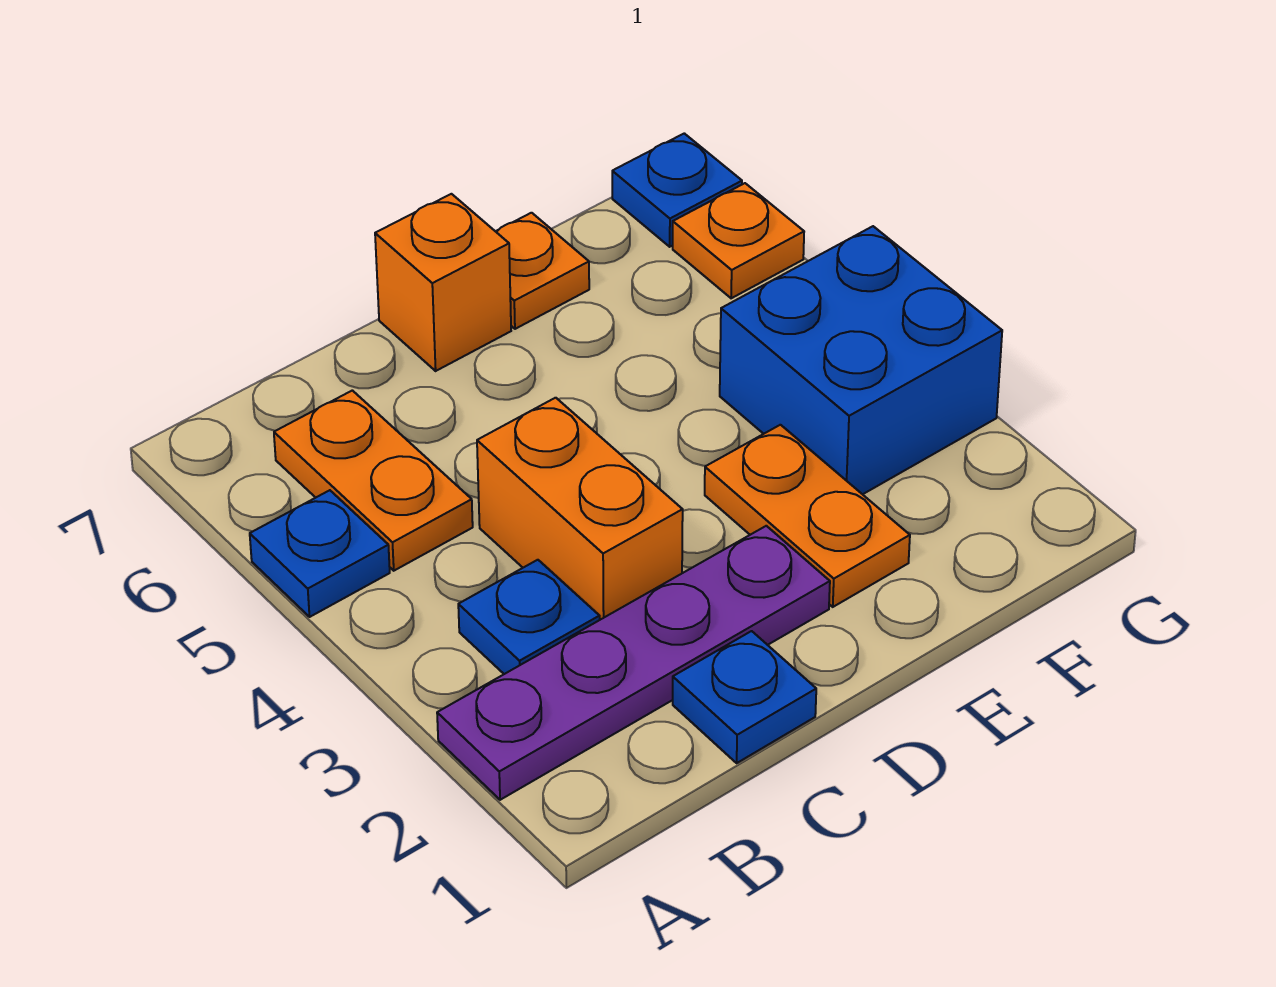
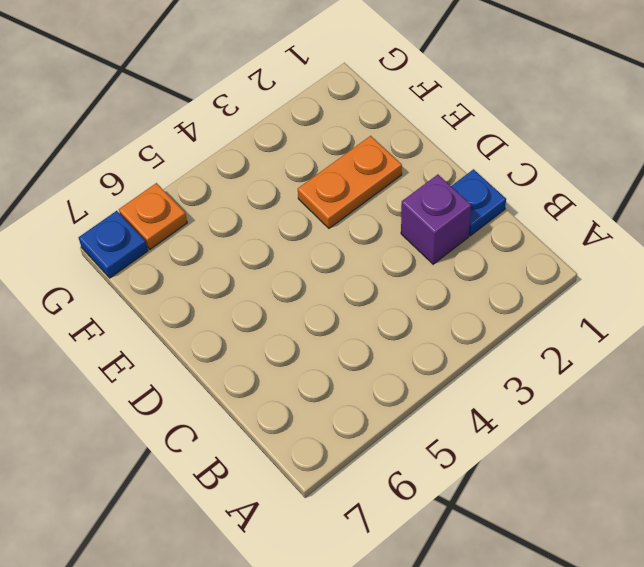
purple 1x1 brick [401,175,471,264] -> purple 1x4 plate [437,526,830,800]
none -> blue 1x1 plate [250,490,390,617]
none -> blue 1x1 plate [458,560,600,674]
none -> orange 1x2 plate [274,390,473,571]

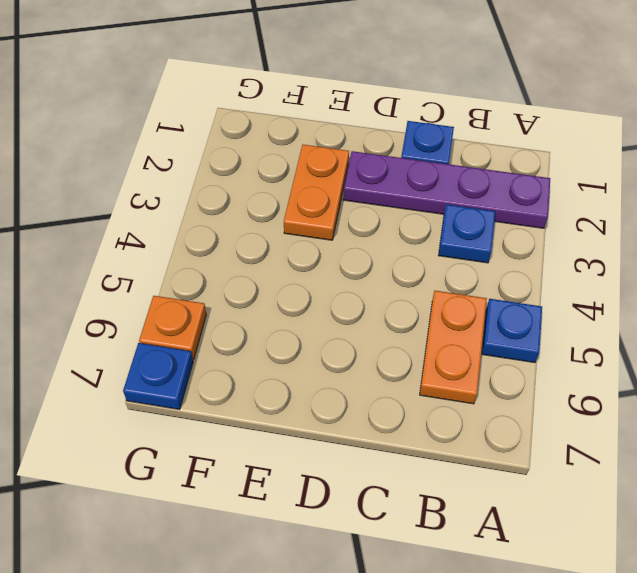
none -> orange 1x2 brick [477,398,683,620]
none -> orange 1x1 brick [375,194,511,371]
none -> orange 1x1 plate [496,213,589,329]

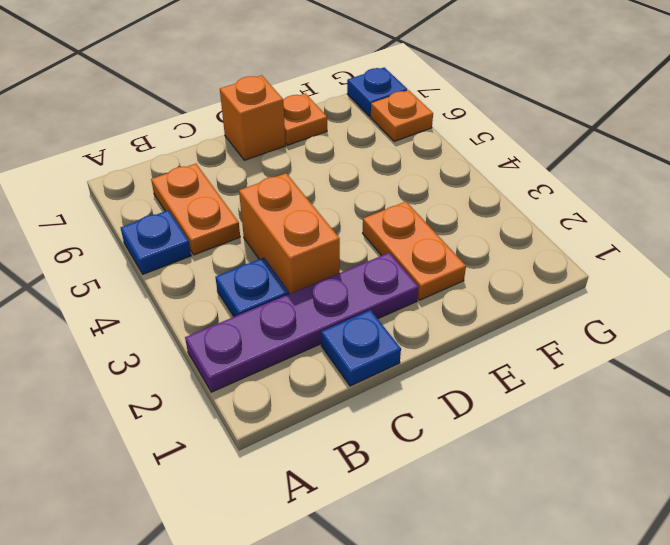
none -> blue 2x2 brick [720,226,1002,494]

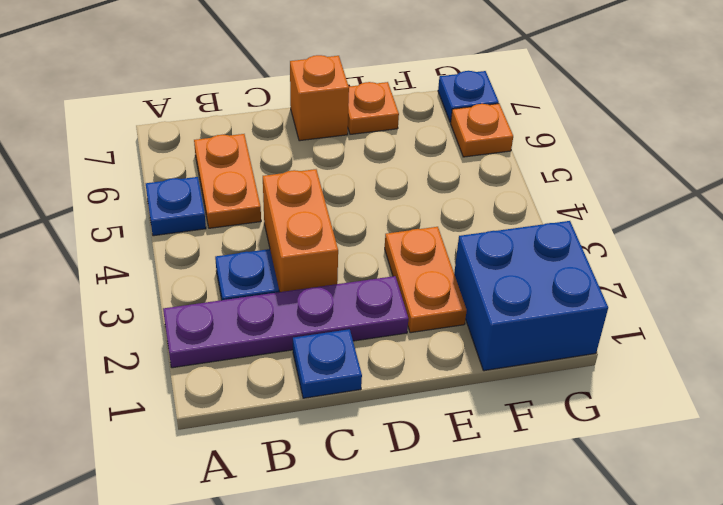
blue 2x2 brick [454,221,608,371] -> blue 2x2 brick moved to [720,226,1002,494]

